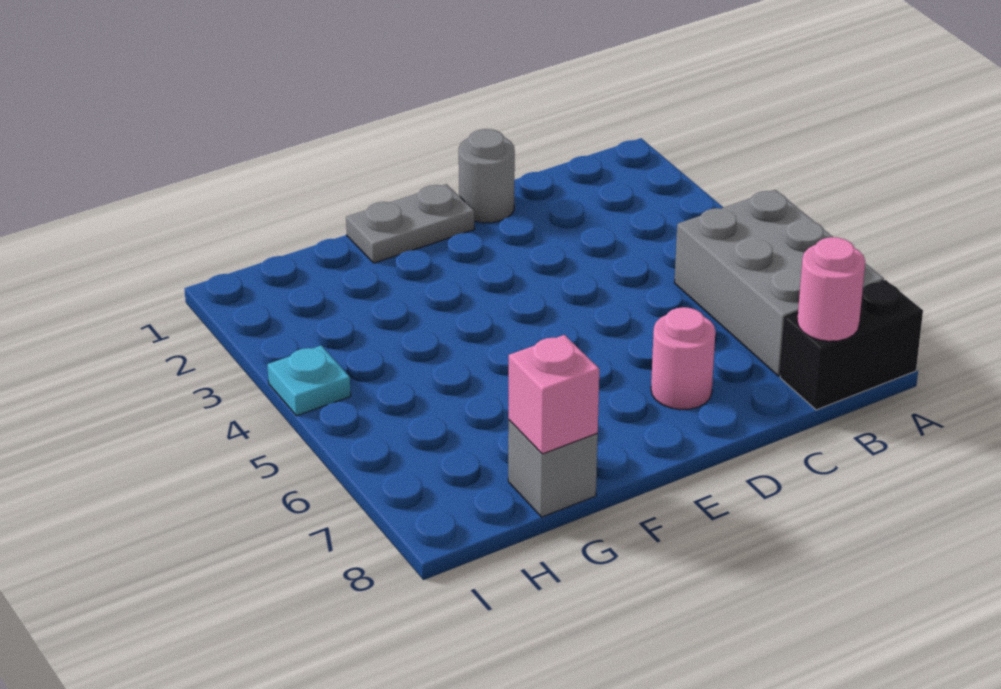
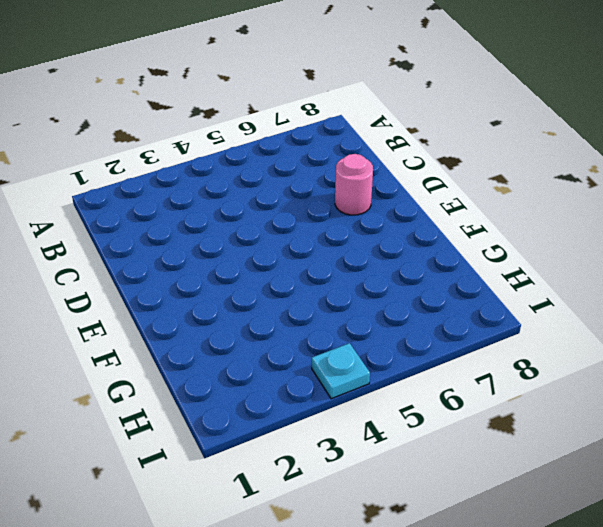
none -> grey 2x3 brick [675,190,884,376]
none -> black 1x2 brick [780,280,923,410]

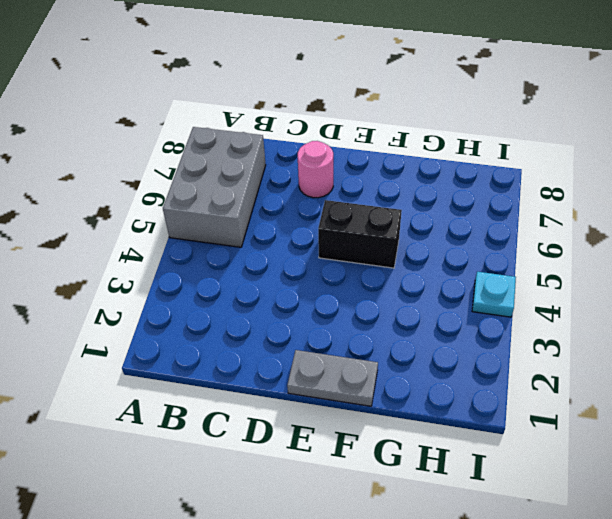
black 1x2 brick [318,200,402,268] -> black 1x2 brick moved to [780,280,923,410]
none -> grey 1x1 round brick [459,129,515,223]
none -> grey 1x1 brick [508,420,598,517]

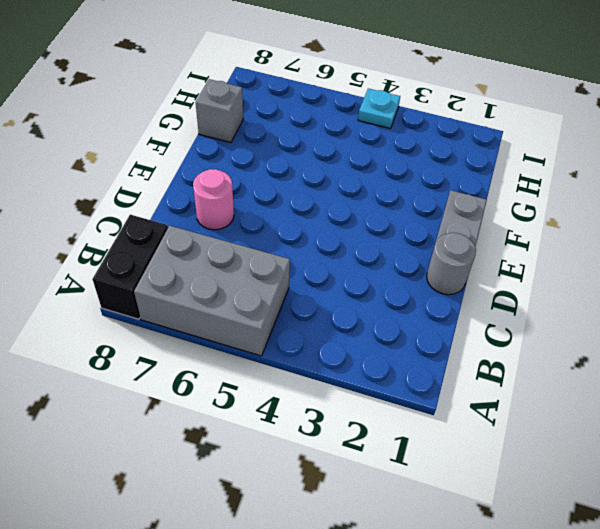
none -> pink 1x1 round brick [797,237,865,341]
none -> pink 1x1 brick [509,335,599,454]

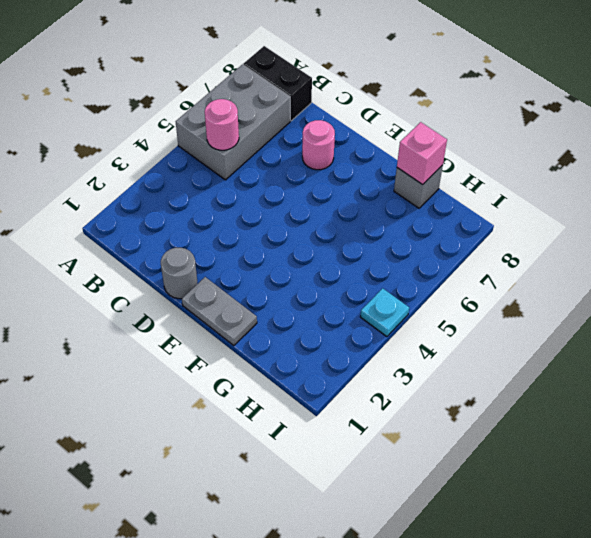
pink 1x1 round brick [205,99,239,150] -> pink 1x1 round brick moved to [797,237,865,341]

